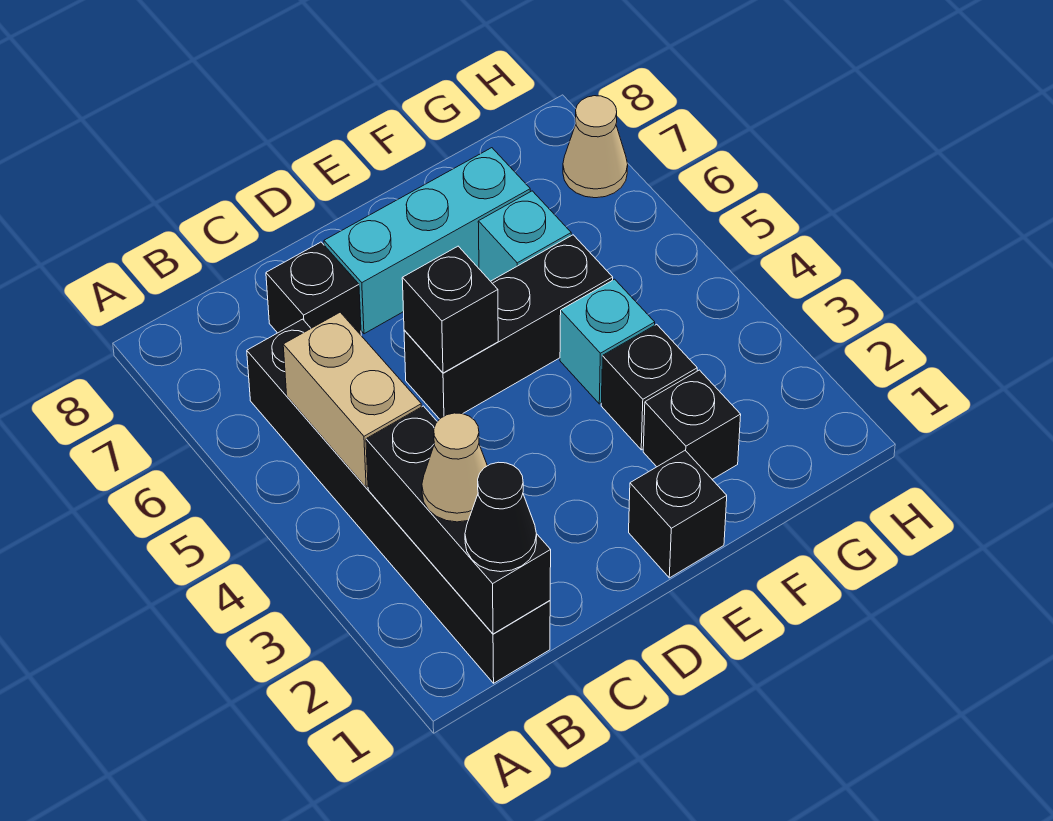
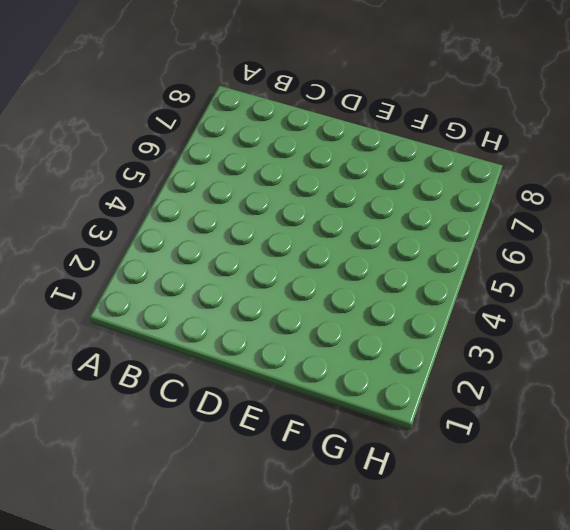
none -> black 1x6 brick [247,319,550,683]
none -> black 1x1 brick [266,242,361,335]
none -> black 1x3 brick [404,235,613,419]

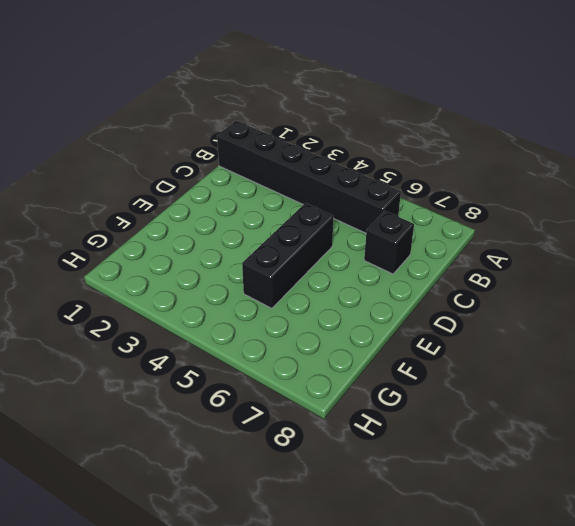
none -> cyan 1x3 brick [324,148,530,334]
none -> black 1x1 brick [629,451,727,578]
none -> black 1x1 brick [643,370,741,479]

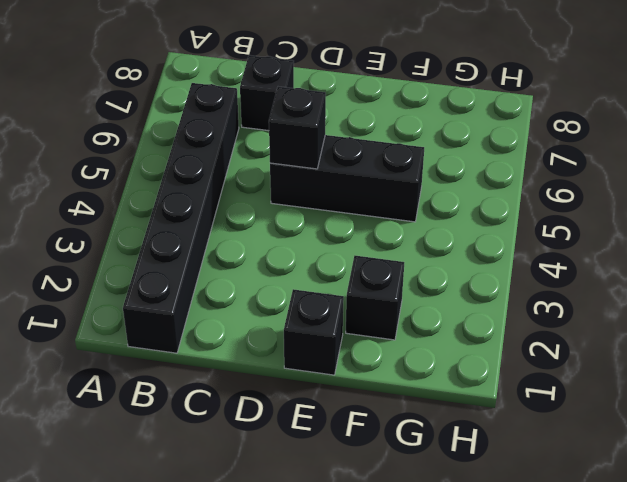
none -> cyan 1x3 brick [324,148,530,334]
none -> black 1x1 brick [601,324,697,450]
none -> cyan 1x1 brick [560,279,655,404]

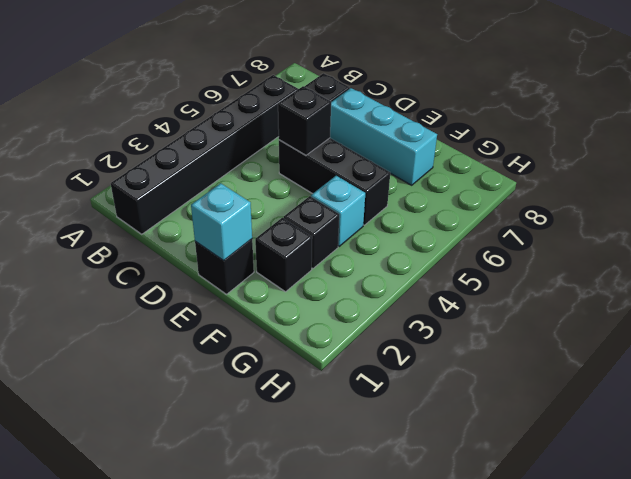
cyan 1x1 brick [191,183,252,261] -> cyan 1x1 brick moved to [478,191,571,281]
none -> tan 1x1 cone [563,96,628,198]
none -> black 1x3 brick [366,406,551,634]
none -> tan 1x2 brick [283,312,421,488]

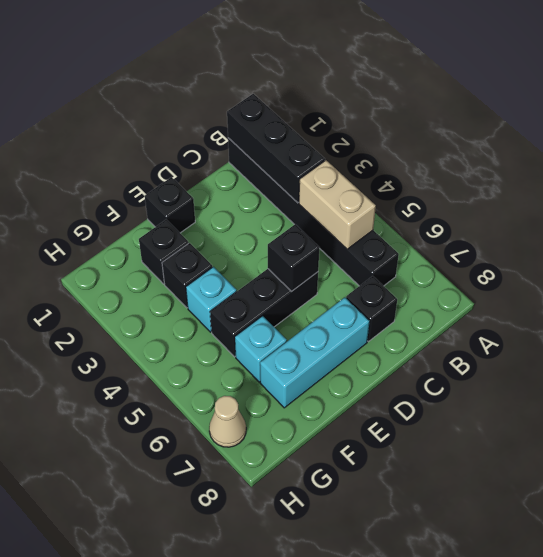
none -> black 1x1 cone [465,462,537,572]
none -> tan 1x1 cone [422,413,487,522]

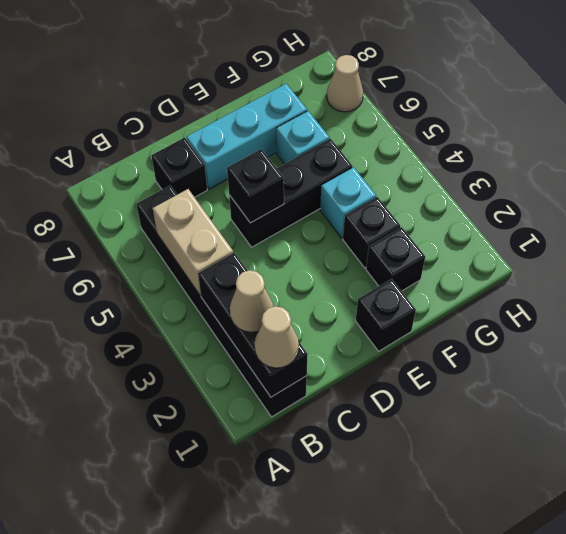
tan 1x1 cone [254,306,299,368] -> black 1x1 cone [465,462,537,572]

